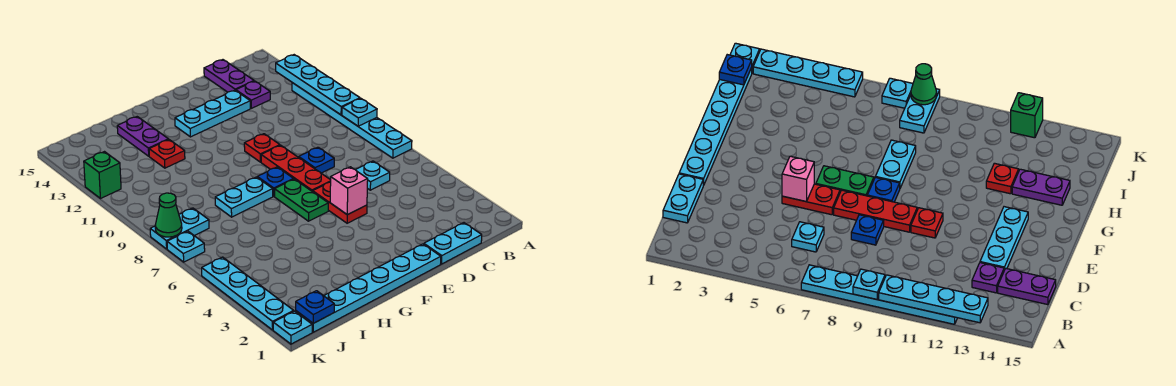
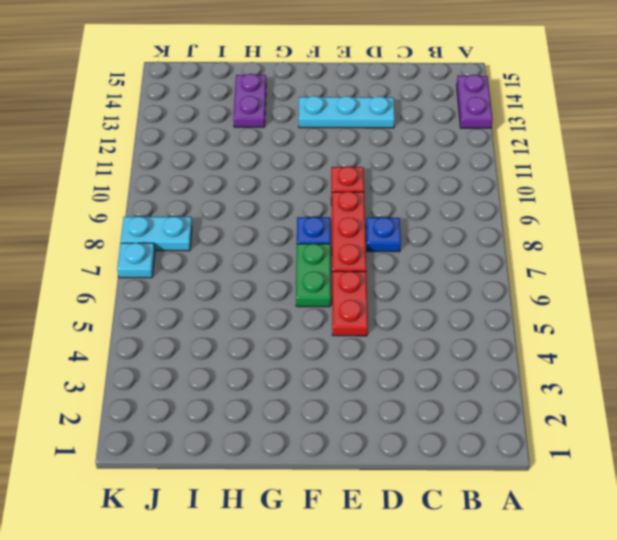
purple 1x2 plate [457,75,493,128] -> purple 1x2 plate moved to [204,60,254,92]
none -> cyan 1x6 plate [292,83,412,158]
none -> cyan 1x2 plate [424,223,482,264]
none -> cyan 1x1 plate [356,161,390,190]

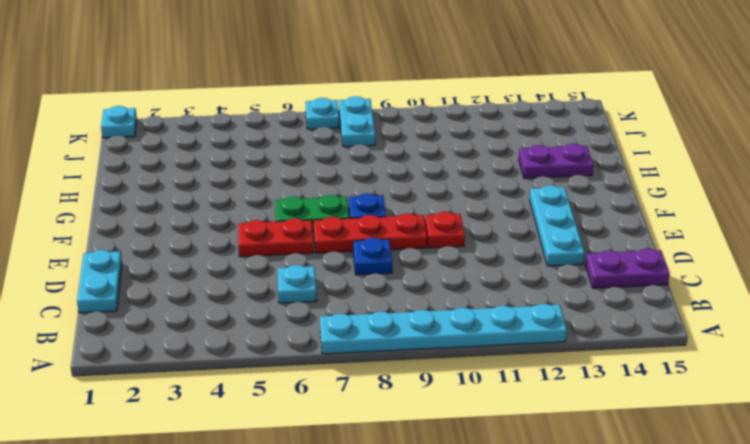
none -> purple 1x1 plate [236,81,270,108]
none -> cyan 1x6 plate [296,244,441,332]
none -> cyan 1x2 plate [215,177,273,217]

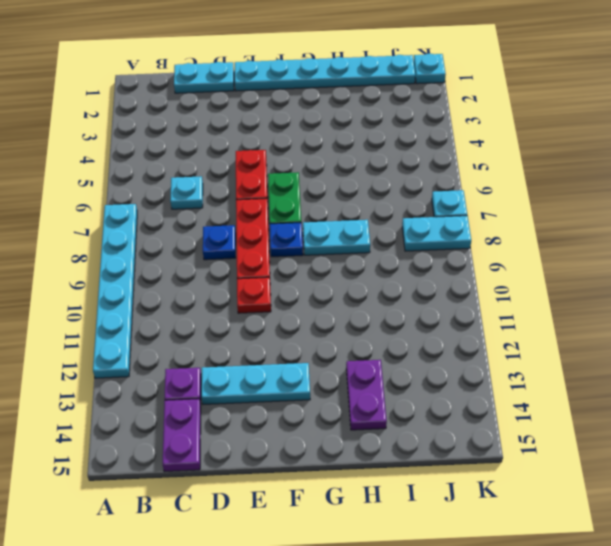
none -> red 1x1 plate [149,140,185,168]
none -> cyan 1x4 plate [202,257,294,330]
none -> green 1x1 brick [84,152,121,199]

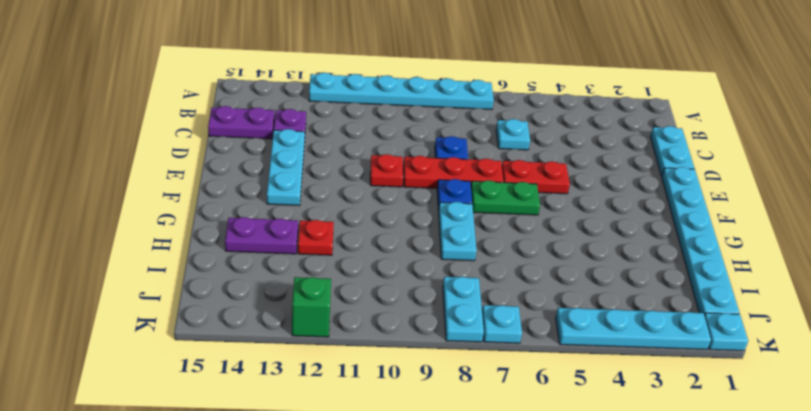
none -> cyan 1x1 plate [342,98,377,126]
none -> cyan 1x4 plate [276,55,360,115]
none -> pink 1x1 brick [330,167,368,215]

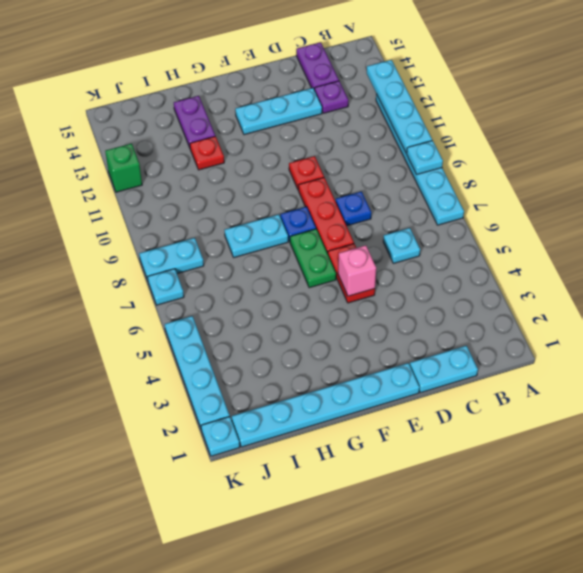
none -> blue 1x1 plate [296,291,334,323]
none -> green 1x1 cone [155,193,182,237]

